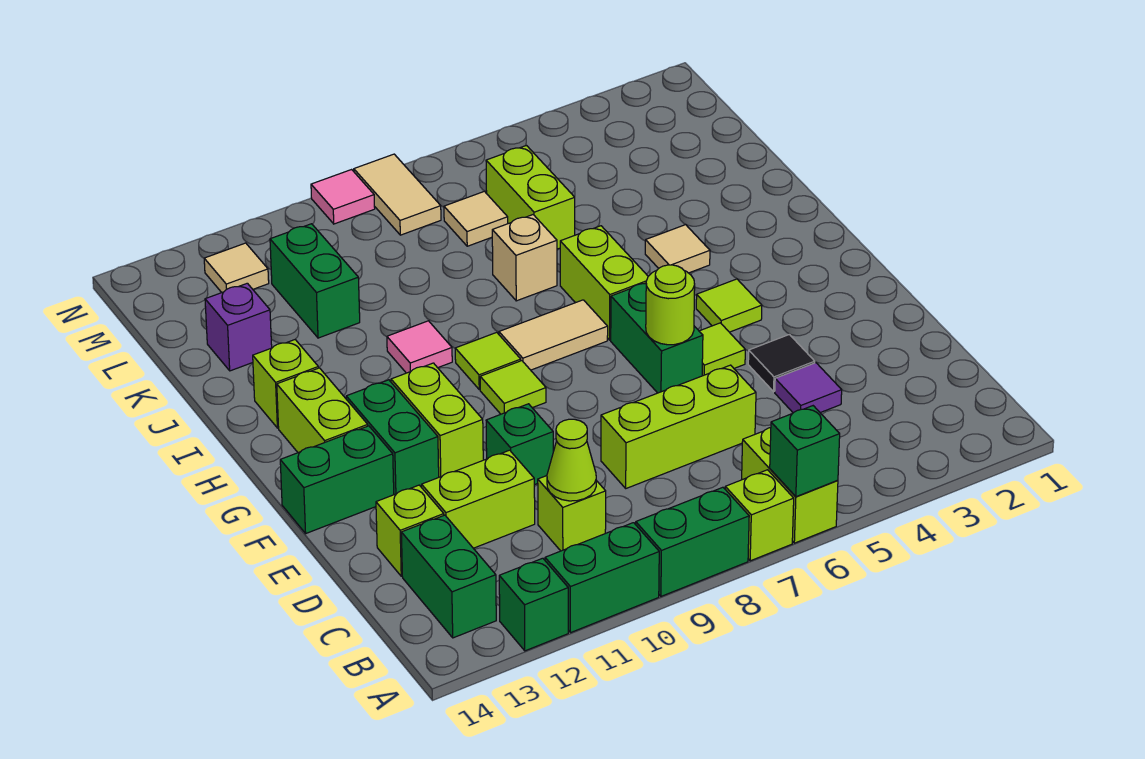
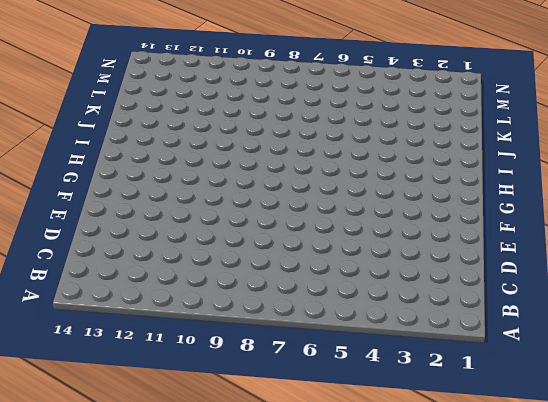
none -> lime 1x2 brick [742,428,838,543]
none -> lime 1x1 brick [725,470,794,561]
none -> green 1x2 brick [636,487,749,596]
none -> green 1x2 brick [545,523,659,633]

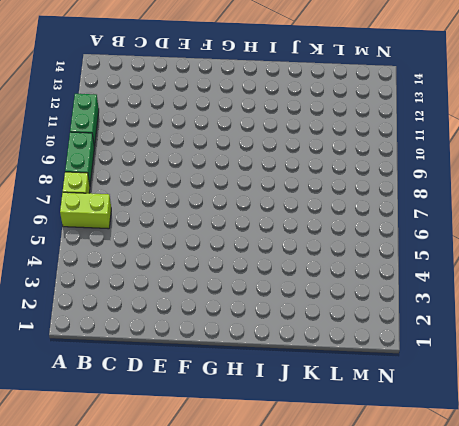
none -> green 1x1 brick [499,558,568,651]
none -> green 1x2 brick [401,515,496,638]
none -> lime 1x1 brick [538,476,606,551]
none -> purple 1x1 tile [775,363,842,413]

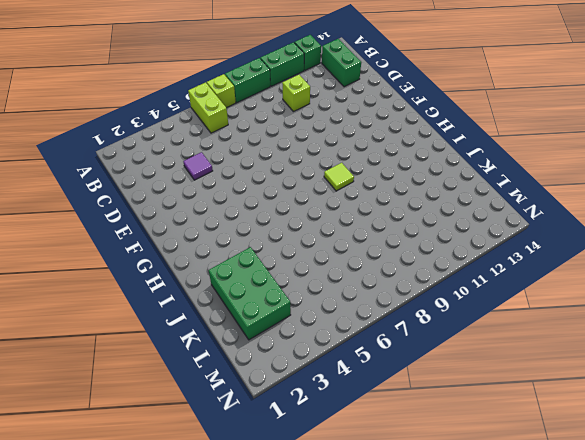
green 2x3 brick [209,247,291,340] -> none
none -> lime 1x3 brick [601,365,756,488]
none -> lime 1x2 brick [422,450,535,548]
none -> lime 1x1 brick [376,485,444,576]
none -> black 1x1 tile [748,335,815,392]

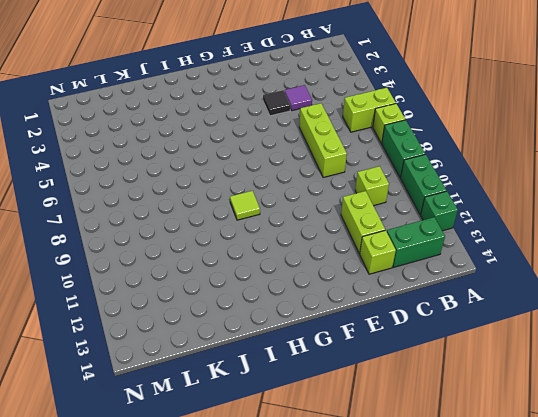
none -> green 1x1 brick [486,404,553,485]
none -> lime 1x1 tile [699,323,745,376]
none -> green 1x2 brick [611,283,703,393]
none -> lime 1x2 brick [391,363,483,477]

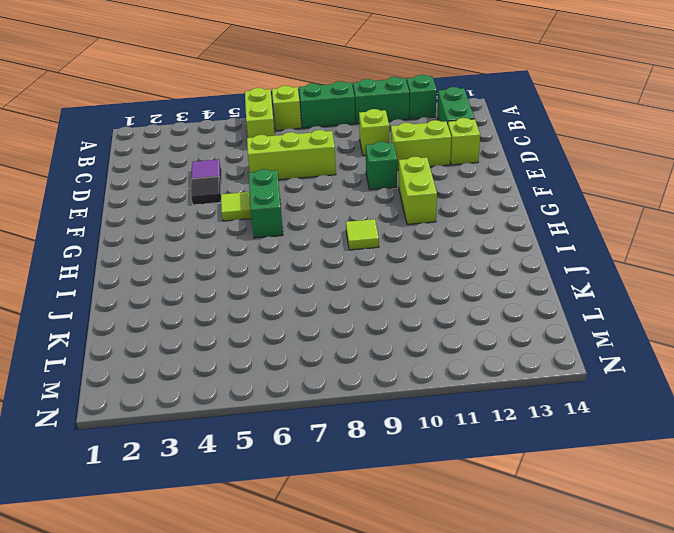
none -> green 1x2 brick [346,380,439,495]
none -> green 1x2 brick [280,426,394,533]
none -> lime 1x1 tile [696,279,762,332]
none -> lime 1x1 tile [480,361,546,414]

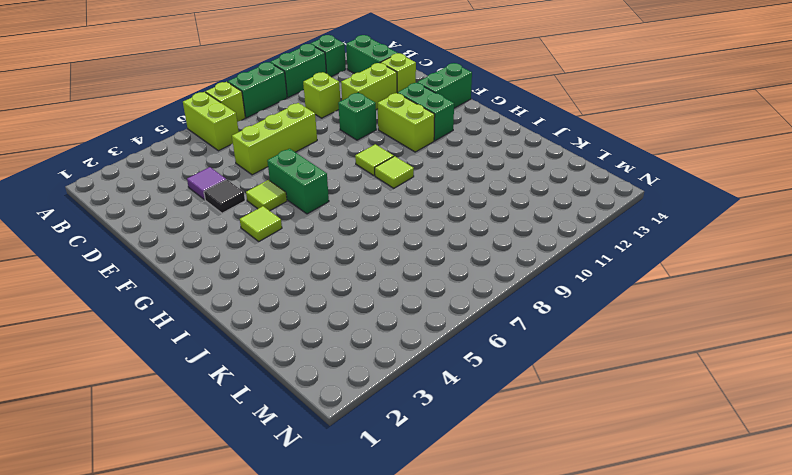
none -> lime 1x2 brick [277,368,368,453]
none -> lime 1x2 brick [560,226,648,340]
none -> tan 1x2 tile [499,300,608,370]
none -> tan 1x1 tile [645,225,710,273]

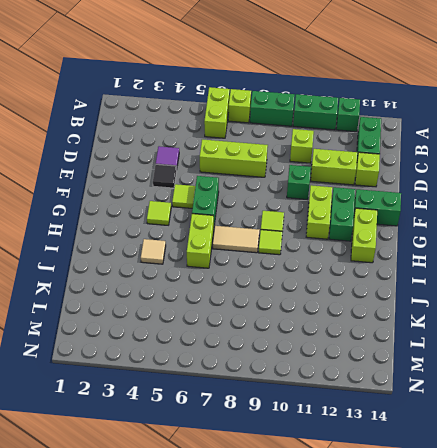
none -> pink 1x1 tile [387,321,452,373]
none -> lime 1x1 brick [253,340,318,428]
none -> tan 1x1 brick [492,215,557,301]
none -> lime 1x2 brick [486,146,575,249]

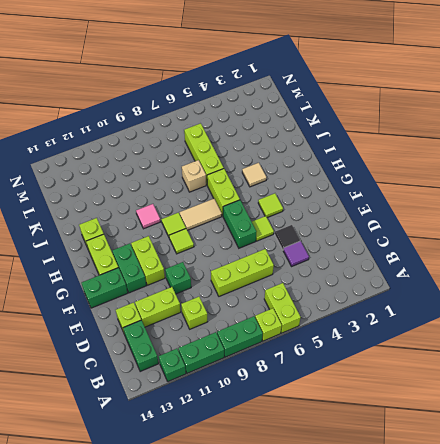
lime 1x3 brick [184,123,224,185] -> lime 1x2 brick [486,146,575,249]
none -> green 1x2 brick [270,224,360,338]
none -> purple 1x1 brick [205,283,272,371]
none -> tan 1x1 tile [444,191,508,246]
none -> tan 1x2 tile [354,154,441,235]

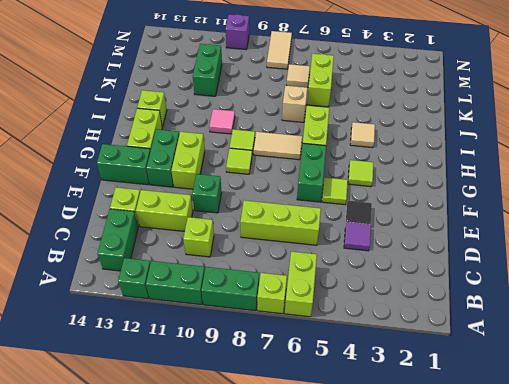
purple 1x1 brick [226,14,249,50] -> purple 1x1 brick moved to [205,283,272,371]
none -> tan 1x1 tile [204,243,269,292]
none -> pink 1x1 tile [311,170,375,224]
none -> green 1x1 brick [770,406,840,497]
none -> lime 1x1 cone [547,419,596,501]

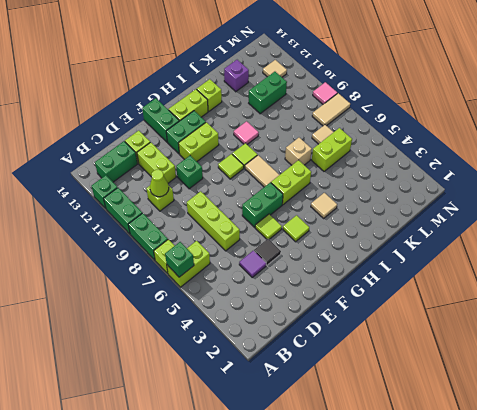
none -> lime 1x1 round brick [646,265,695,345]

